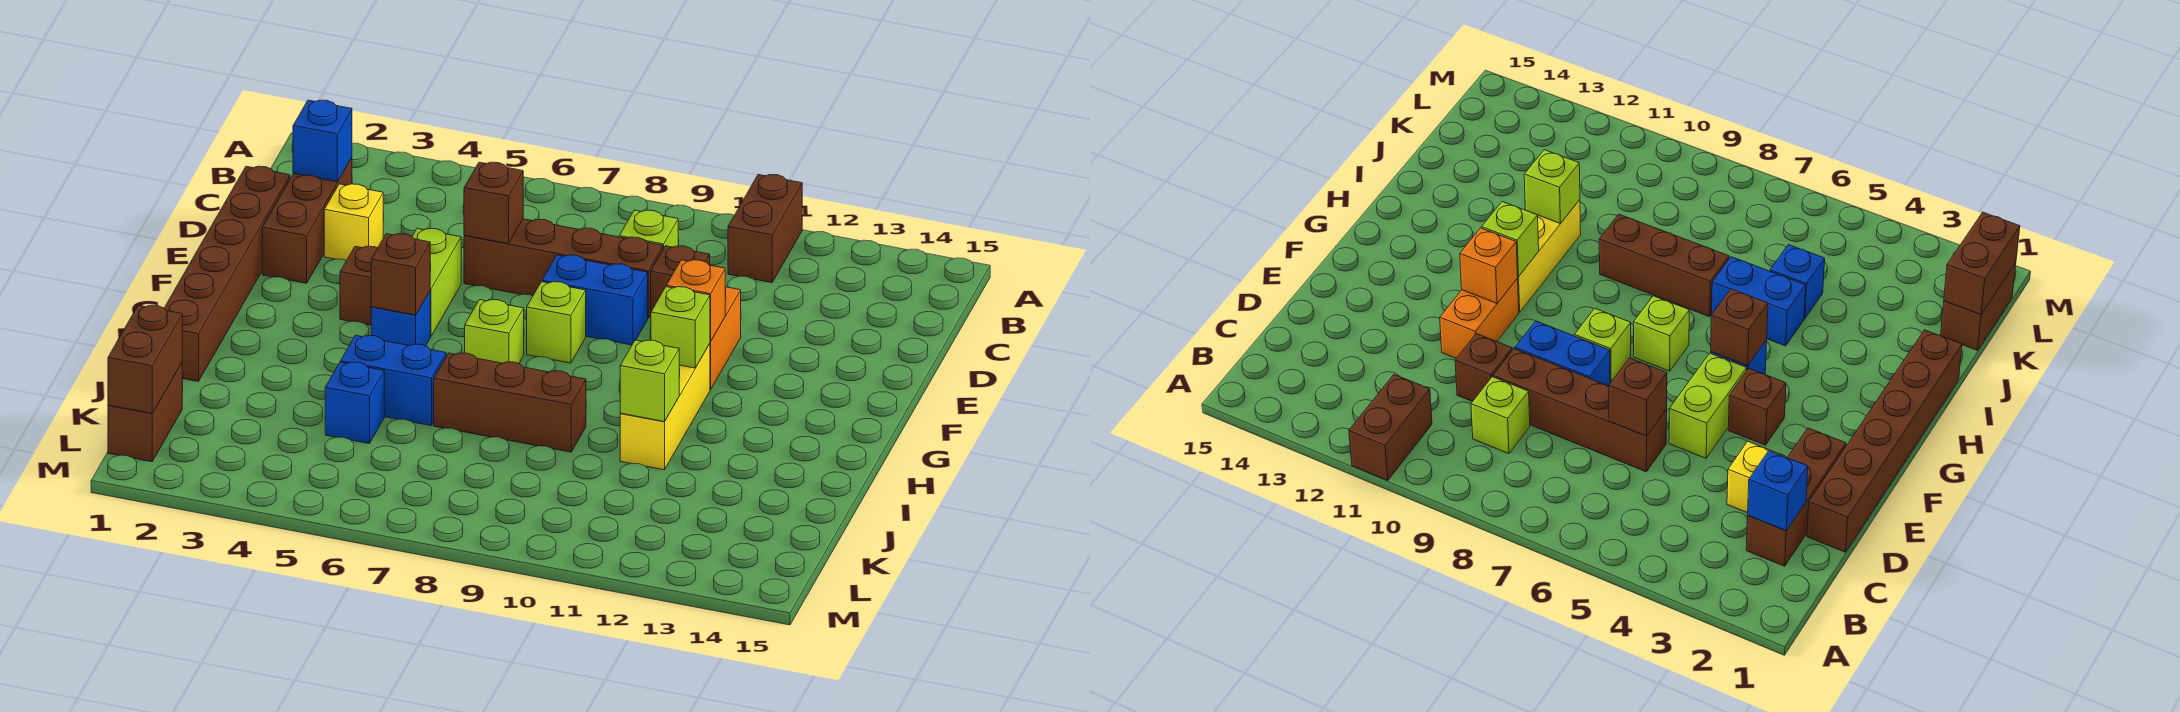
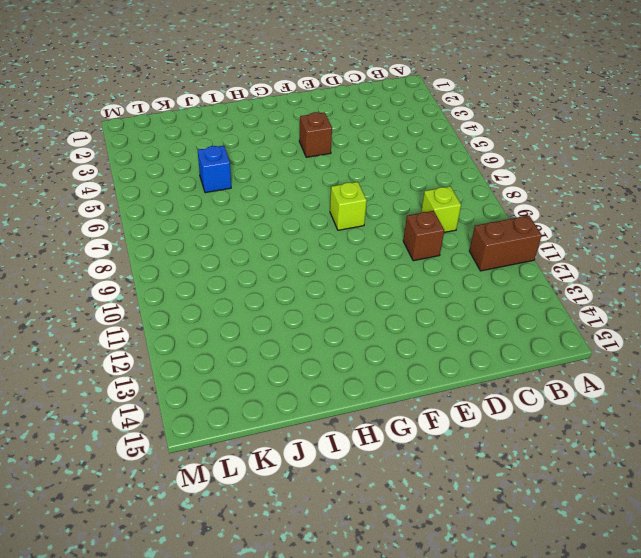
none -> brown 1x3 brick [262,158,352,283]
none -> brown 1x6 brick [164,166,290,381]
none -> yellow 1x1 brick [324,184,383,260]

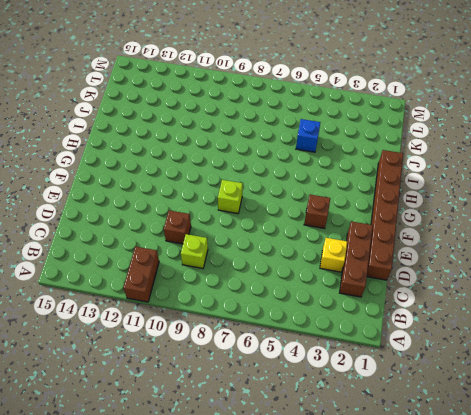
none -> brown 1x4 brick [464,219,663,318]
none -> lime 1x2 brick [412,228,461,337]
none -> blue 1x2 brick [542,255,648,345]

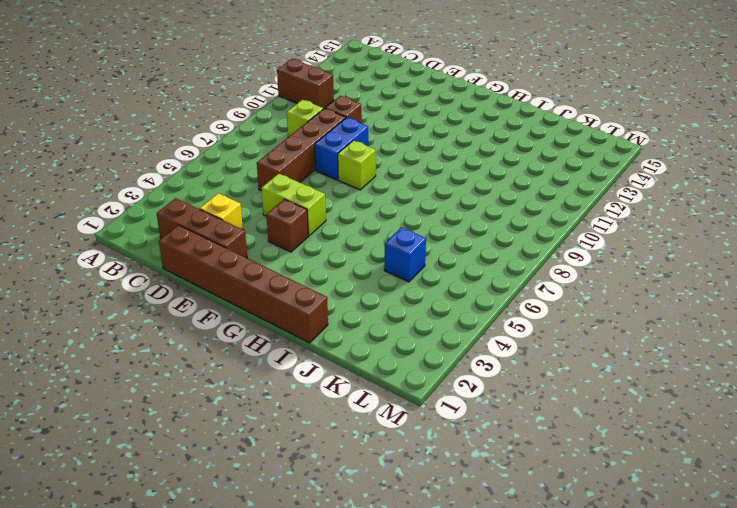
none -> orange 1x2 brick [710,287,741,390]
none -> blue 1x1 brick [371,292,430,346]
none -> lime 1x1 brick [465,300,524,364]

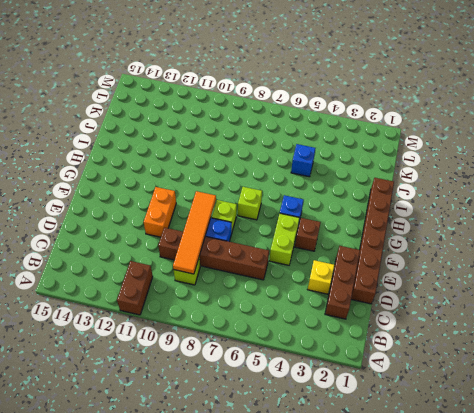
orange 1x4 tile [173,191,216,274] -> none
none -> yellow 1x3 brick [620,344,710,470]
none -> blue 1x2 brick [341,335,446,426]
none -> brown 1x3 brick [434,353,586,452]

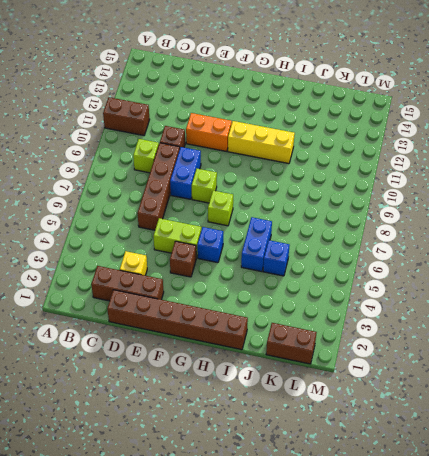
none -> brown 1x3 brick [434,353,586,452]
none -> blue 1x1 brick [293,100,352,182]
none -> brown 1x1 brick [464,162,523,244]

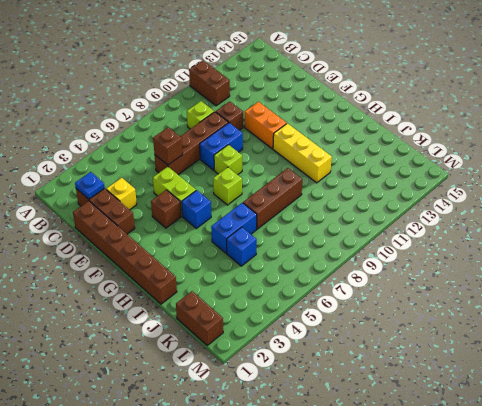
blue 1x1 plate [75,172,105,199] -> blue 1x1 brick [293,100,352,182]
none -> orange 1x1 brick [666,260,725,341]
none -> brown 1x1 brick [371,234,430,315]
none -> lime 1x1 brick [651,287,710,368]

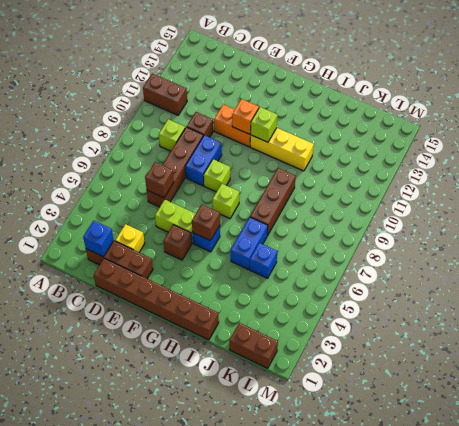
none -> lime 1x1 brick [620,340,679,422]
none -> brown 1x2 brick [108,305,182,413]

